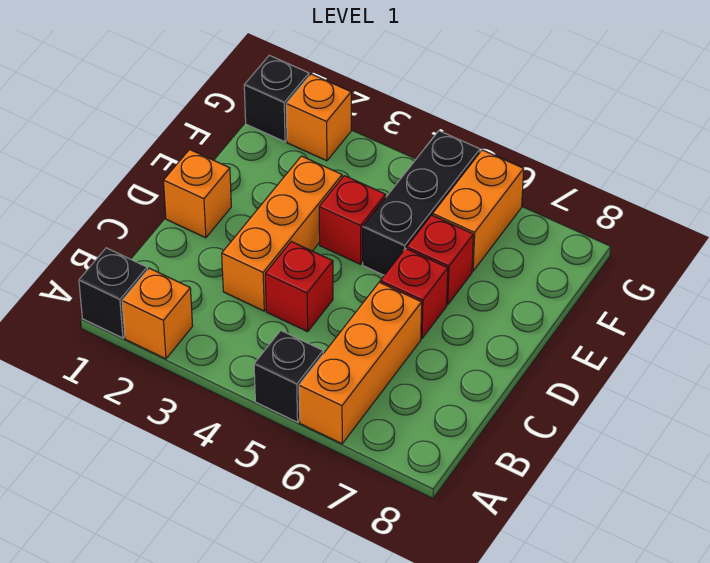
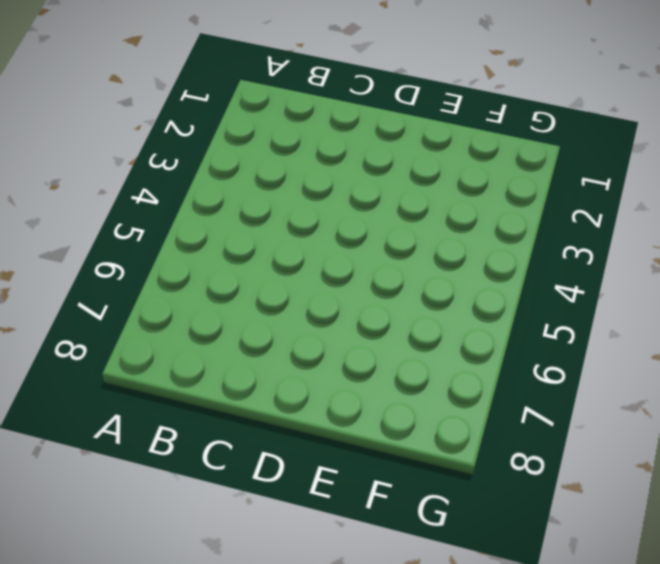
none -> black 1x1 brick [79,248,147,338]
none -> orange 1x1 brick [122,268,193,359]
none -> black 1x1 brick [254,331,323,422]

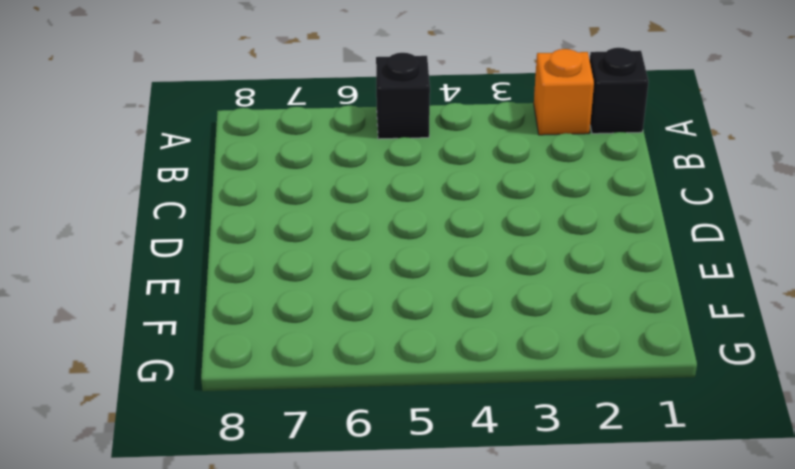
none -> orange 1x3 brick [299,282,422,444]
none -> orange 1x3 brick [222,156,342,311]
none -> red 1x1 brick [265,242,333,331]

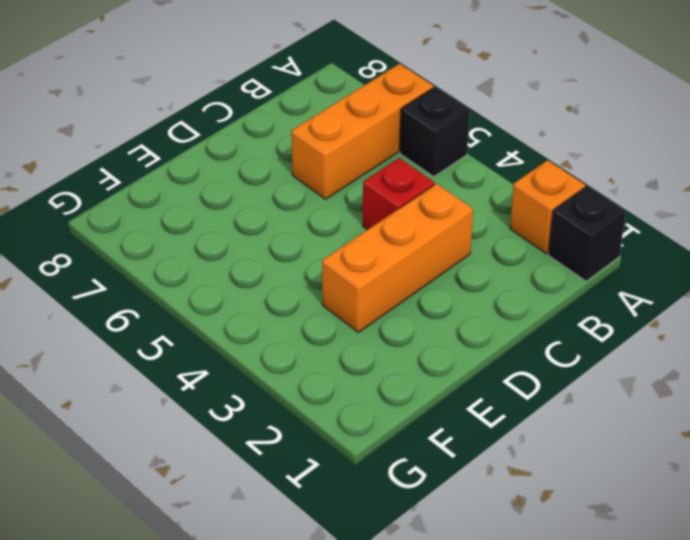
none -> orange 1x1 brick [163,149,231,238]
none -> red 1x1 brick [380,248,448,339]
none -> red 1x1 brick [319,176,386,264]

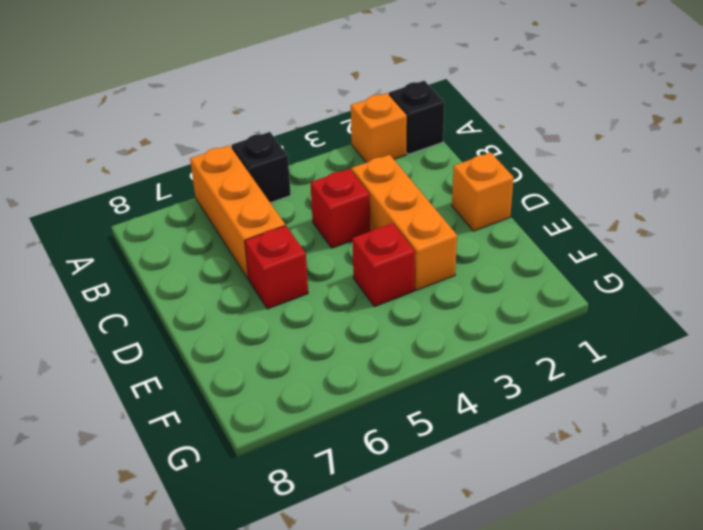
none -> black 1x3 brick [363,131,480,275]
none -> red 1x1 brick [407,215,473,305]
none -> orange 1x2 brick [433,150,524,271]

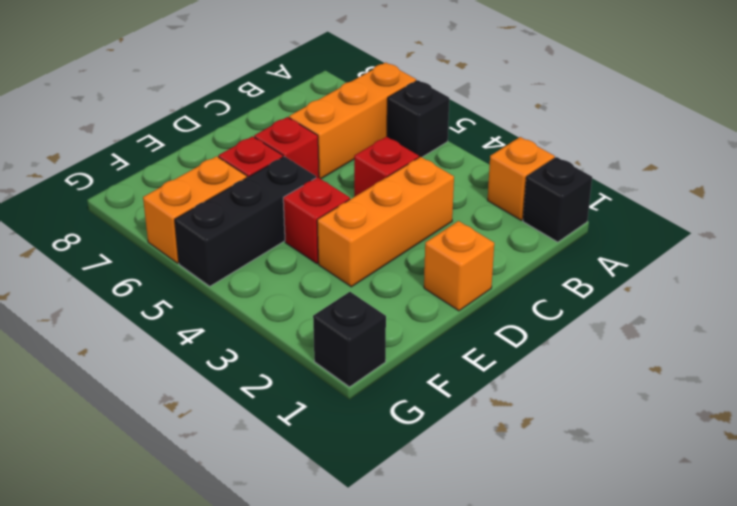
none -> orange 1x1 brick [286,74,351,161]

